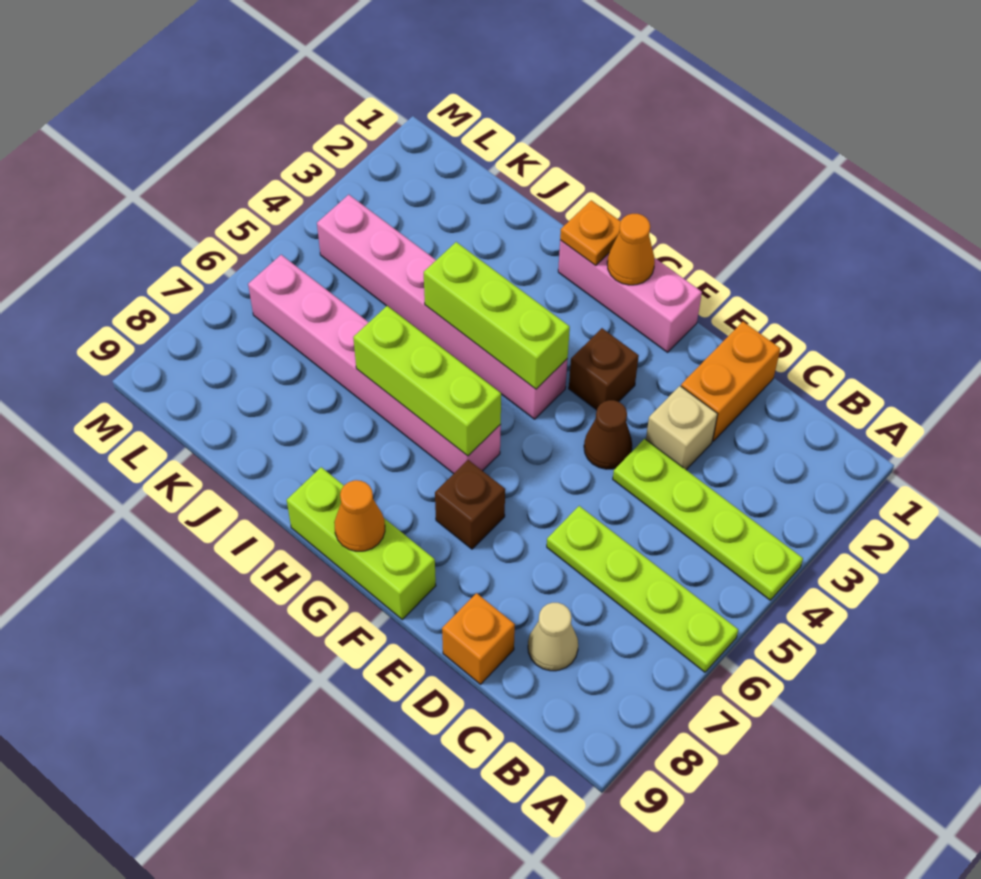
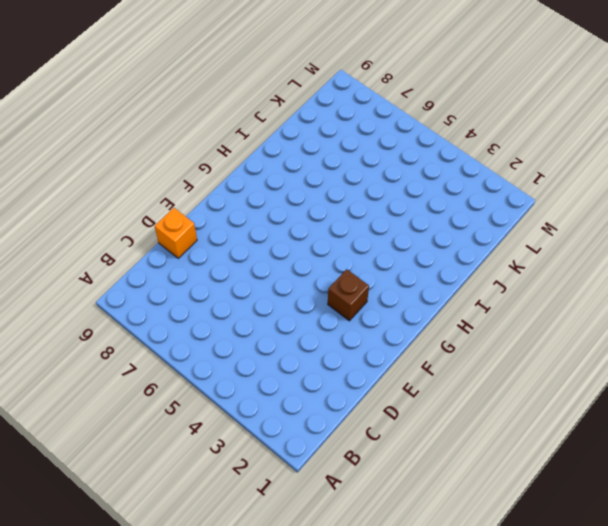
none -> lime 1x4 plate [613,439,803,600]
none -> lime 1x4 plate [547,506,738,672]
none -> tan 1x1 cone [528,603,578,671]

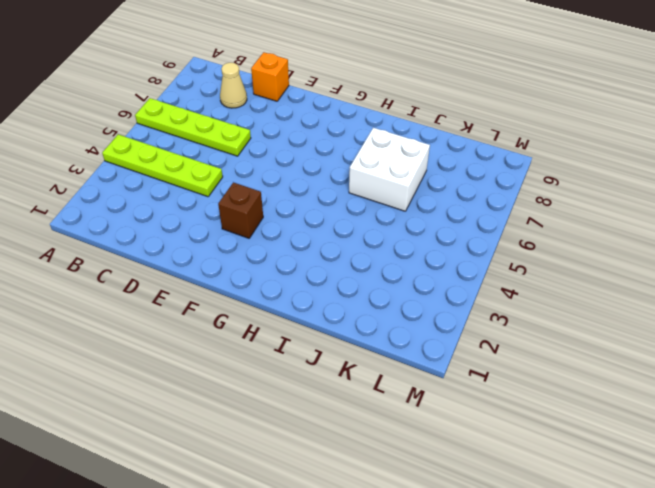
white 2x2 brick [349,128,430,211] -> pink 1x6 brick [248,255,501,474]
none -> orange 1x2 brick [681,322,781,441]
none -> tan 1x1 brick [646,386,718,470]
none -> brown 1x1 cone [584,400,632,469]

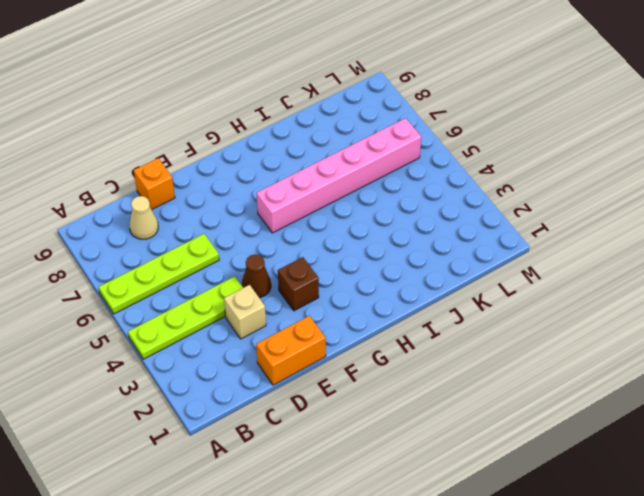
orange 1x2 brick [256,316,326,385] -> orange 1x2 brick turned to [681,322,781,441]
none -> pink 1x3 brick [558,240,702,352]
none -> brown 1x1 brick [435,460,505,549]
none -> lime 1x3 brick [287,467,436,619]

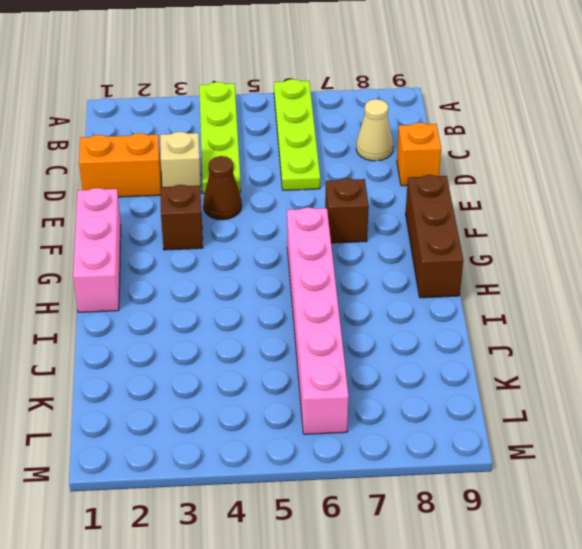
brown 1x3 brick [405,175,463,298] -> lime 1x3 brick [287,467,436,619]
none -> pink 1x6 brick [317,195,567,419]
none -> orange 1x1 cone [607,214,655,285]
none -> lime 1x3 brick [424,242,570,389]

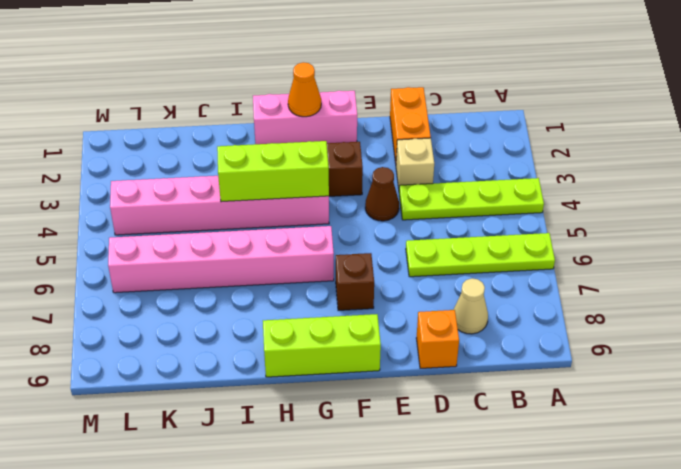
none -> lime 1x3 brick [353,306,501,456]
none -> orange 1x1 cone [334,480,385,551]
none -> orange 1x1 plate [560,200,621,265]

